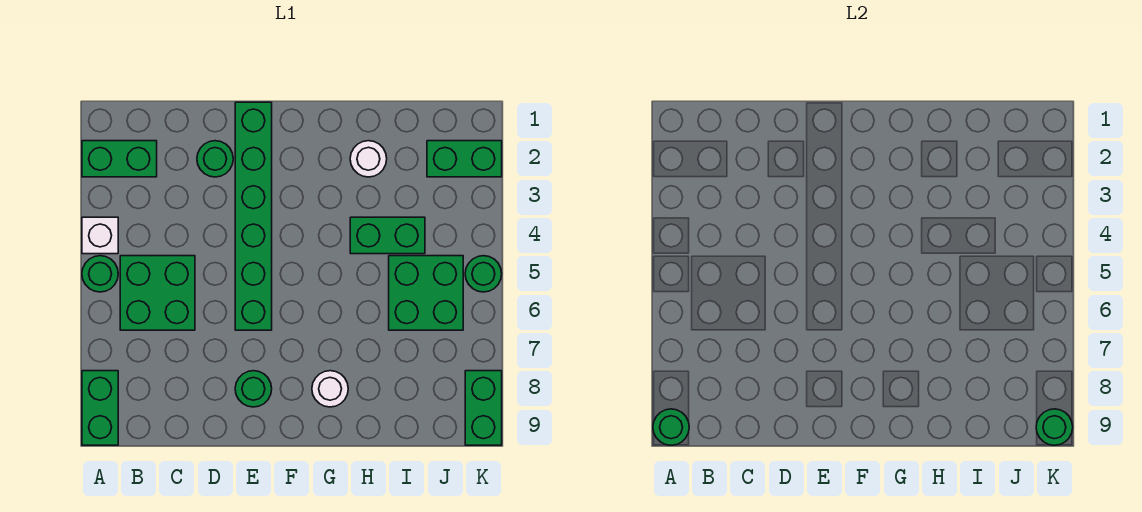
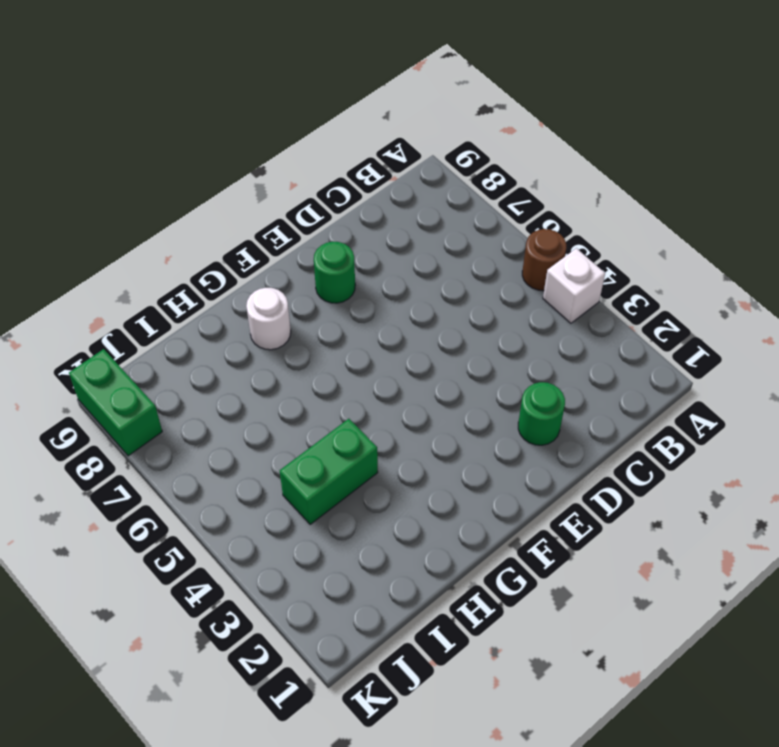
brown 1x1 round brick [522,229,566,290] -> green 1x1 round brick [82,256,118,292]
none -> green 1x2 brick [82,141,157,177]
none -> green 1x2 brick [82,371,118,445]
none -> green 2x2 brick [120,256,195,330]

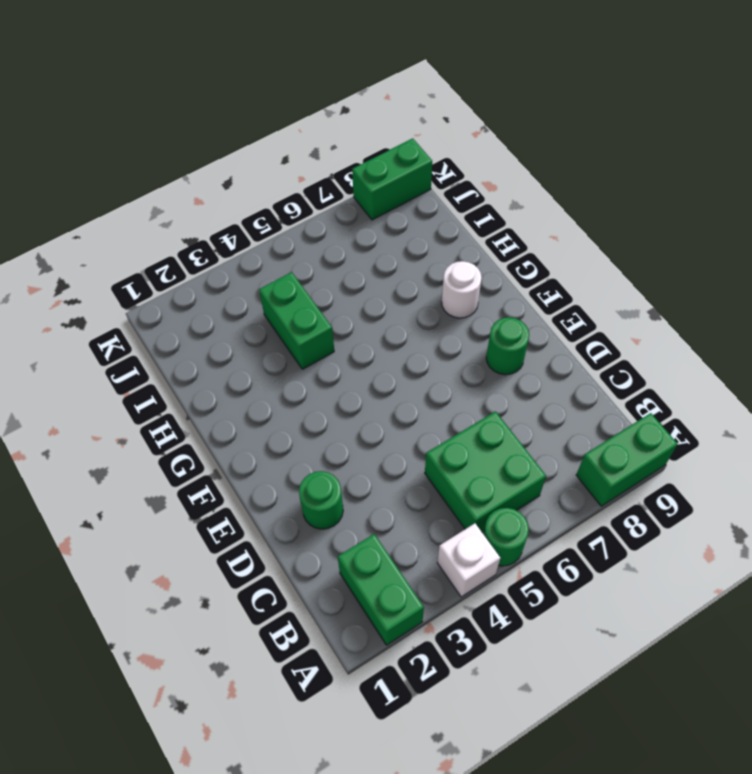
none -> green 1x6 brick [235,102,272,330]
none -> white 1x1 round brick [350,141,387,177]
none -> green 2x2 brick [389,256,463,330]

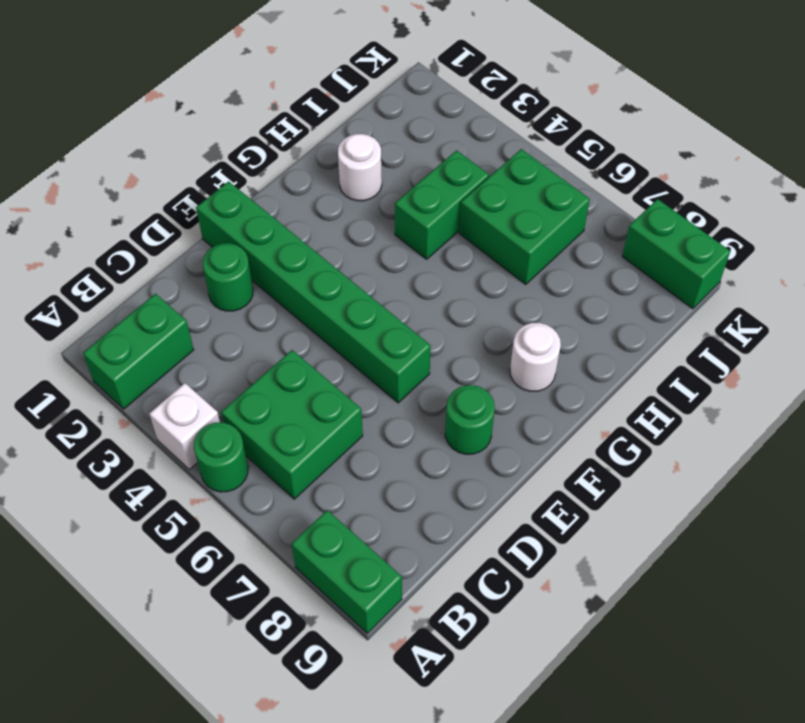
none -> green 1x2 brick [427,141,502,177]
none -> green 1x1 round brick [465,256,502,292]
none -> green 1x1 round brick [653,409,689,445]

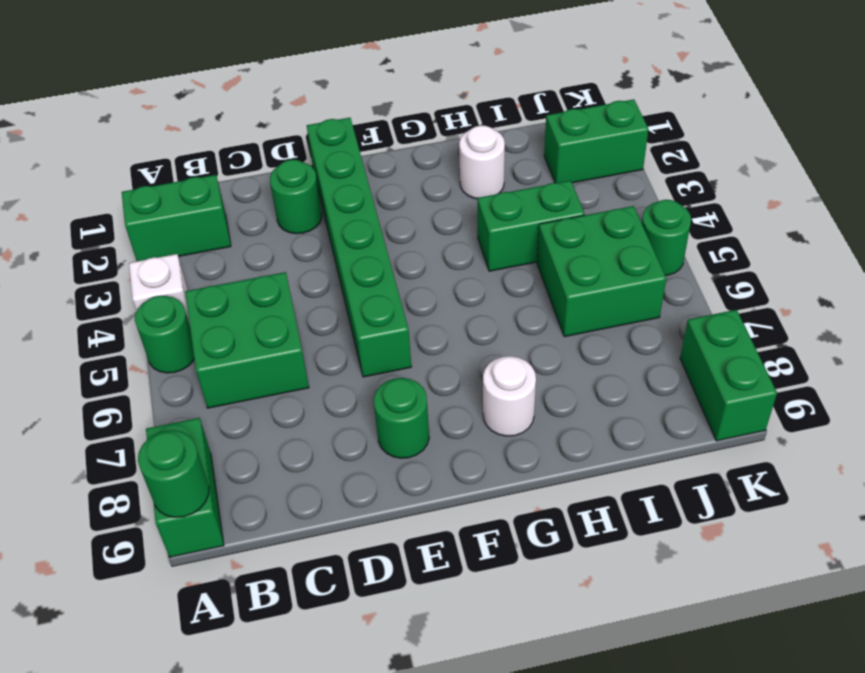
none -> green 1x1 round brick [1036,409,1073,445]

